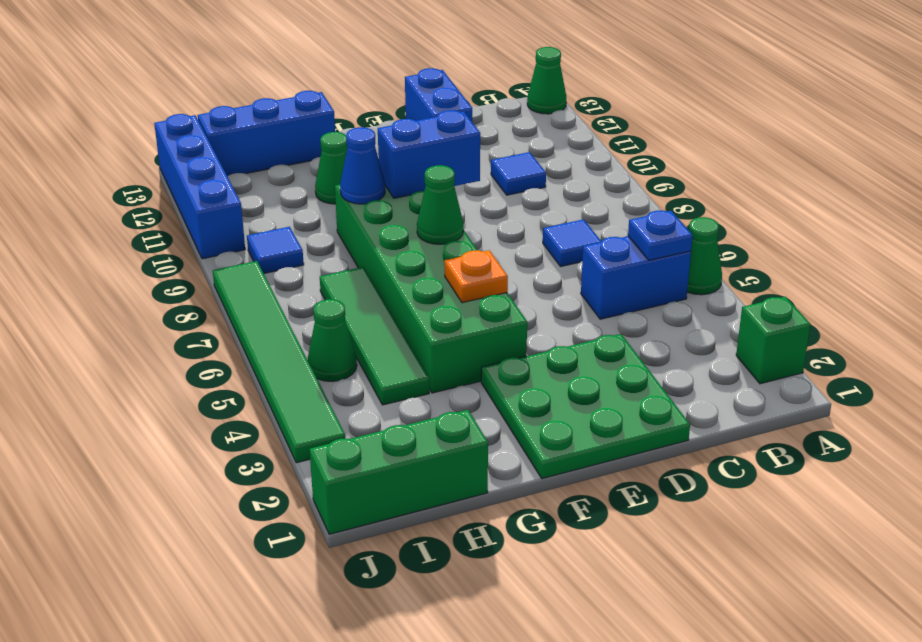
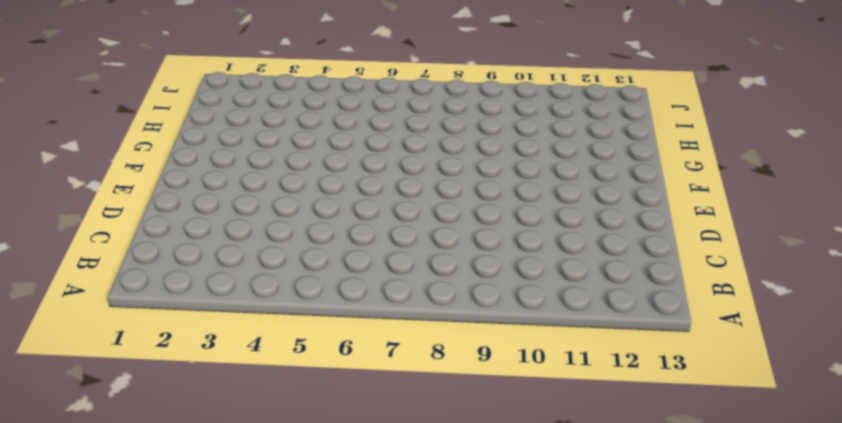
none -> green 1x1 brick [736,297,810,384]
none -> green 1x1 cone [687,217,722,295]
none -> green 1x1 cone [527,47,566,114]

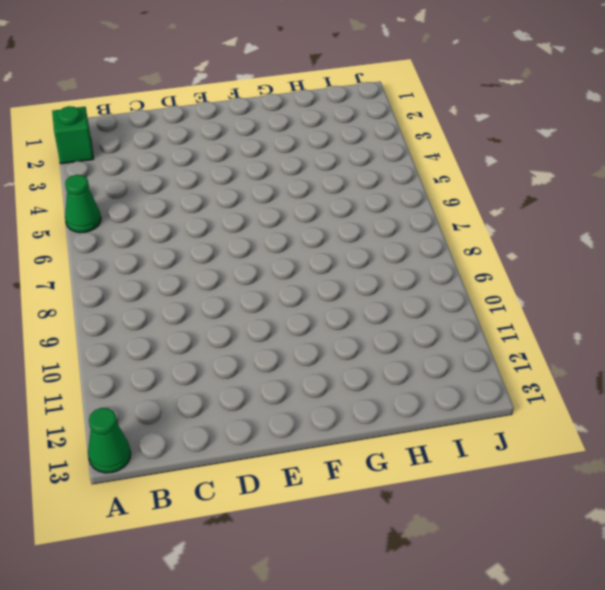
none -> blue 1x2 brick [581,236,691,319]
none -> blue 1x1 tile [543,219,601,267]
none -> blue 1x1 tile [491,152,546,195]

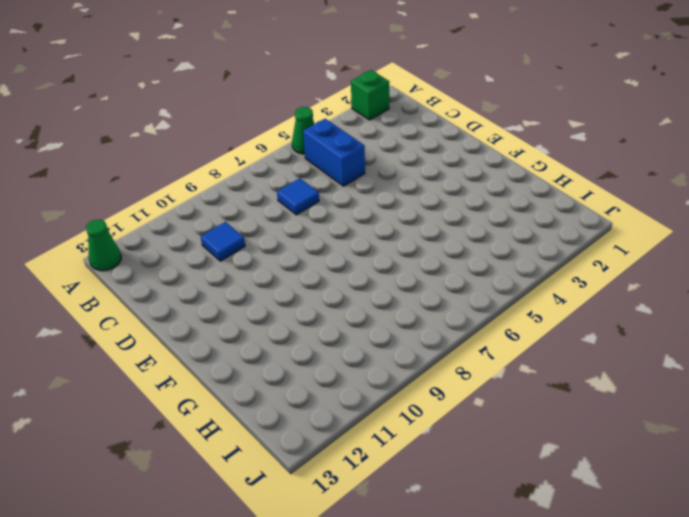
none -> green 3x3 plate [481,334,690,479]
none -> blue 1x2 brick [405,68,472,121]
none -> green 2x6 brick [335,185,527,393]

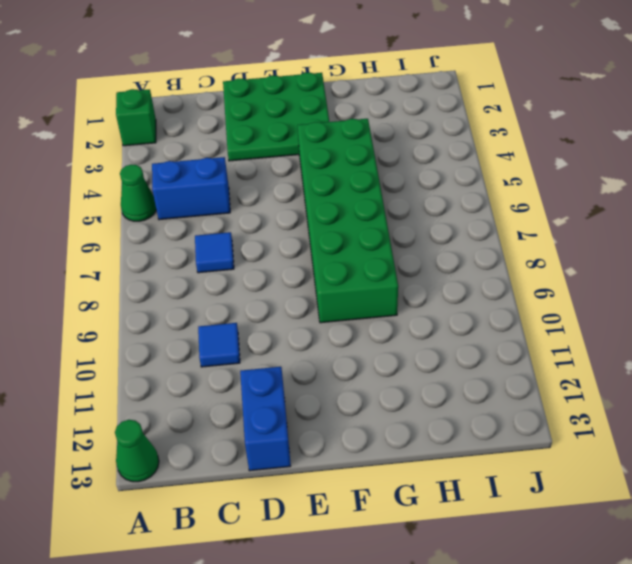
none -> green 1x1 cone [315,132,347,204]
none -> blue 1x3 brick [198,91,335,177]
none -> green 1x3 brick [310,410,488,534]

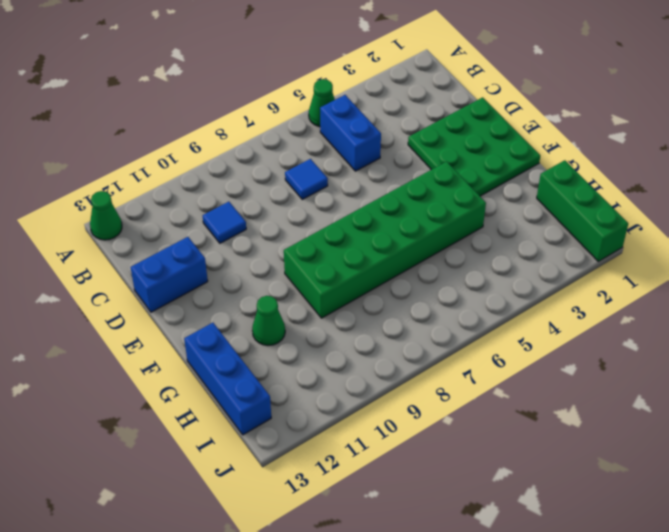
none -> green 1x1 brick [736,297,810,384]
none -> green 1x4 tile [320,267,429,405]
none -> green 1x1 cone [308,299,357,381]

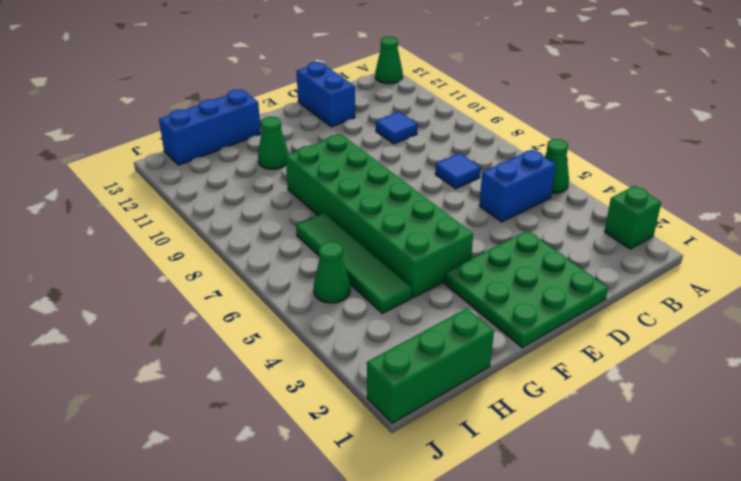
none -> blue 1x1 tile [247,227,304,273]
none -> green 1x6 tile [213,261,345,463]
none -> blue 1x4 brick [154,114,245,259]

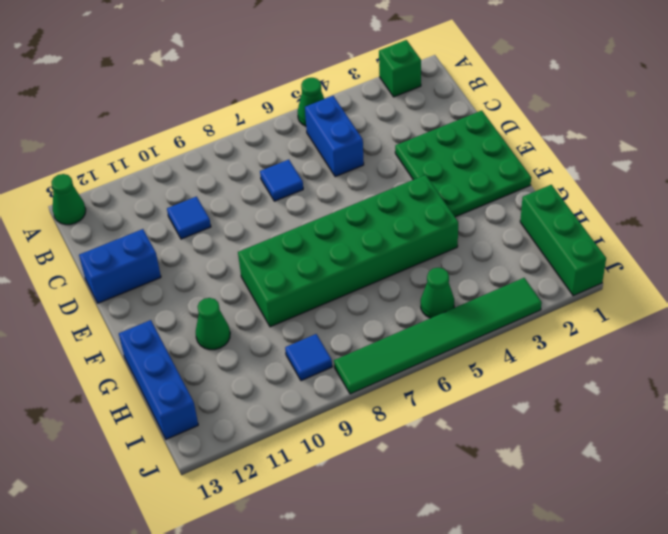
none -> green 1x4 tile [320,267,429,405]
none -> blue 1x4 brick [154,114,245,259]
none -> blue 1x1 plate [628,210,693,260]

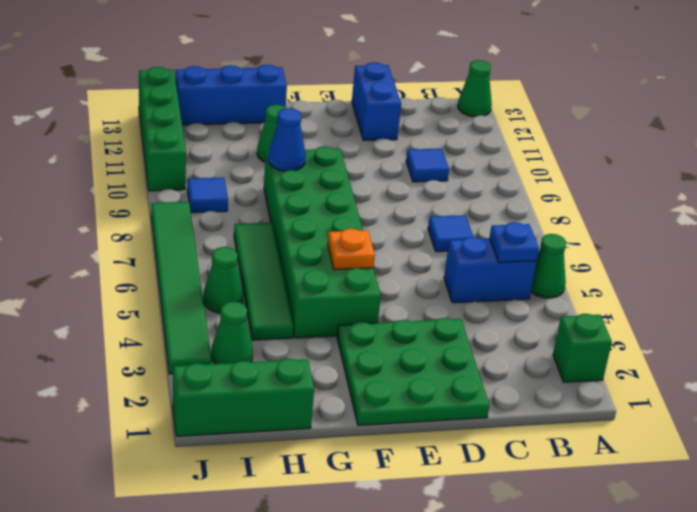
green 1x1 cone [211,302,253,364] -> green 1x1 cone moved to [417,165,463,244]
green 1x4 brick [139,67,186,191] -> blue 1x4 brick [154,114,245,259]
none -> blue 1x2 brick [378,110,480,198]

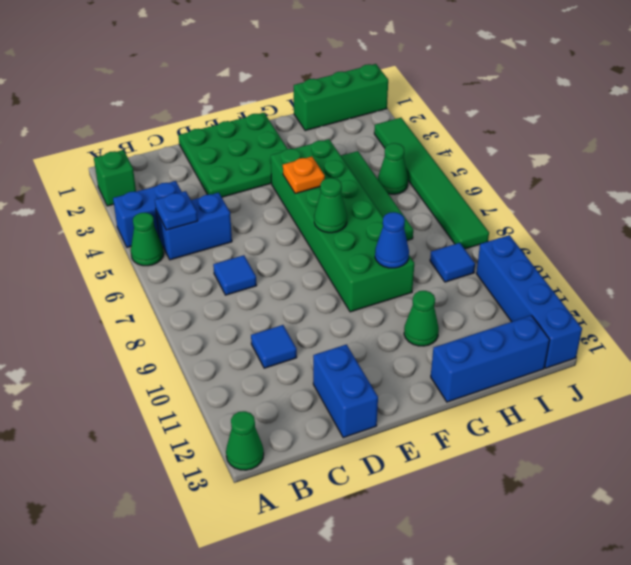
blue 1x2 brick [113,181,182,247] -> blue 1x2 brick moved to [378,110,480,198]

